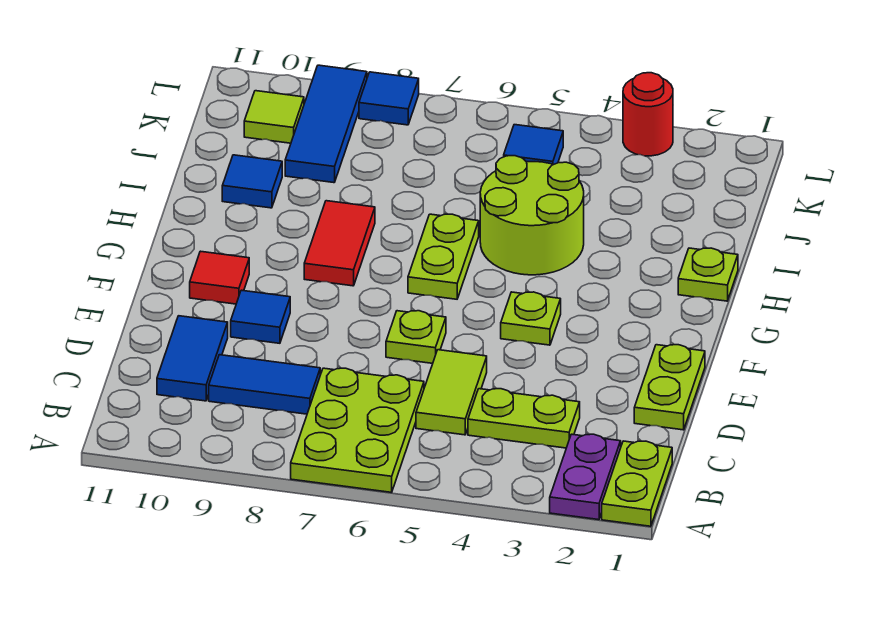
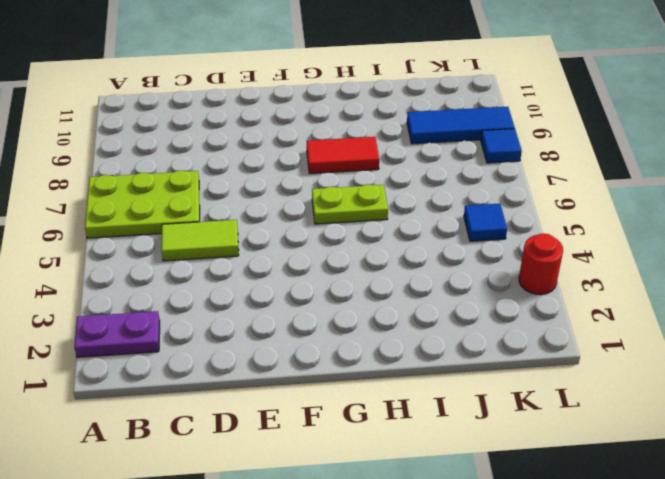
none -> lime 1x2 plate [602,441,672,526]
none -> lime 1x2 plate [468,389,580,448]
none -> blue 1x2 tile [209,355,320,414]

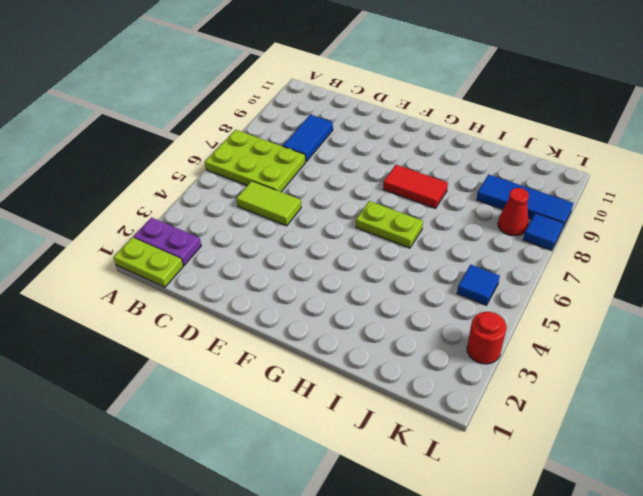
red 1x1 cone [498,188,529,236] -> none
none -> lime 1x2 plate [468,389,580,448]
none -> blue 1x2 tile [157,316,228,401]
none -> lime 1x2 plate [634,345,705,430]

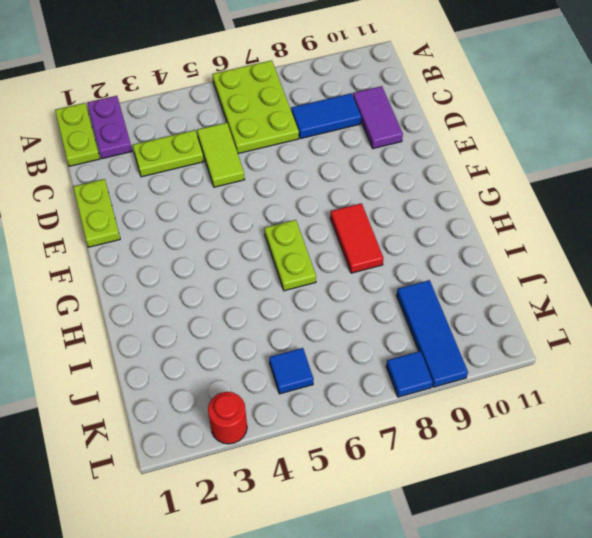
purple 1x2 tile [353,86,403,149] -> blue 1x2 tile [157,316,228,401]
none -> lime 1x1 plate [386,311,446,363]
none -> blue 1x1 tile [231,290,290,343]
none -> lime 1x1 plate [501,292,561,345]

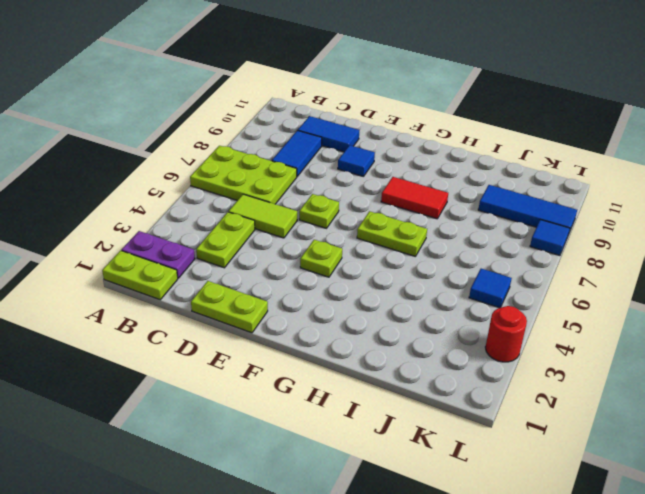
none -> red 1x1 tile [190,251,249,304]
none -> lime 1x1 plate [678,248,738,301]
none -> lime 2x2 round brick [480,156,584,275]

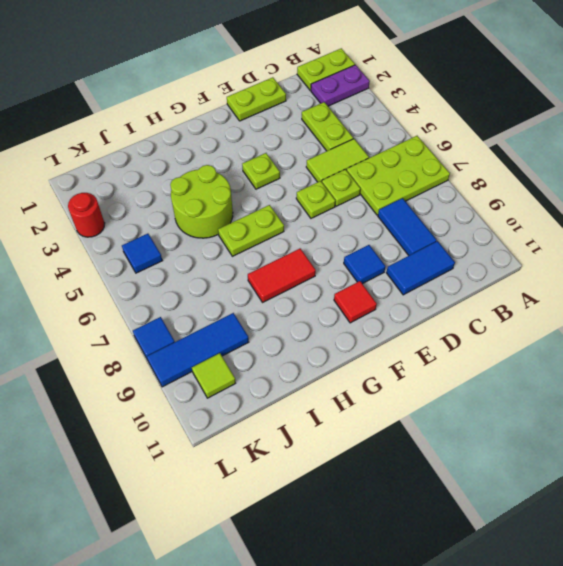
lime 1x1 plate [322,169,360,206] -> lime 1x1 plate moved to [678,248,738,301]
none -> blue 1x1 tile [222,155,282,208]

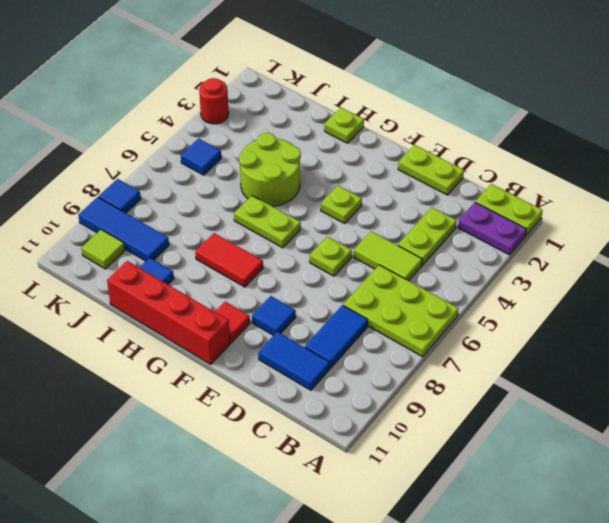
red 1x4 brick [107,261,230,364] -> none

